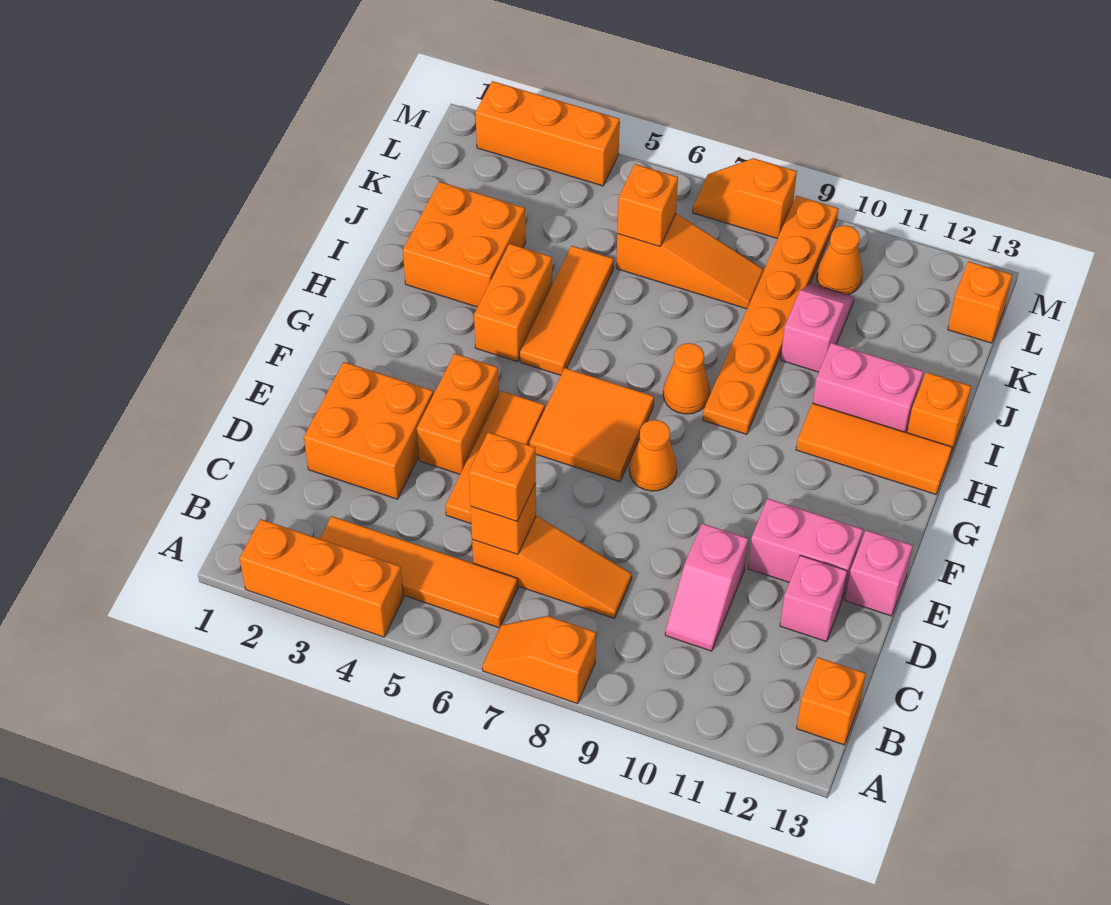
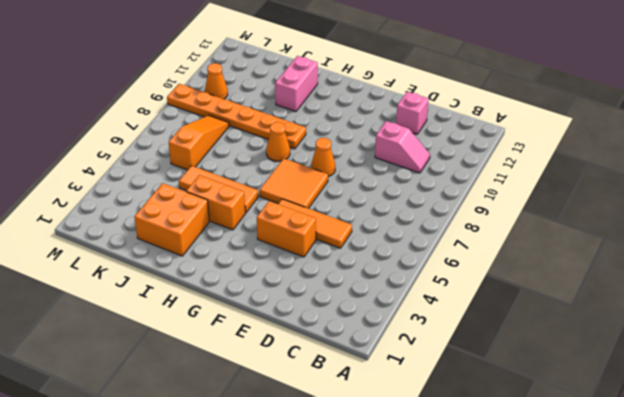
none -> orange 1x3 brick [240,519,404,637]
none -> orange 1x2 slope [482,616,596,704]
none -> orange 1x4 tile [320,516,518,628]
none -> orange 1x1 brick [797,657,866,745]

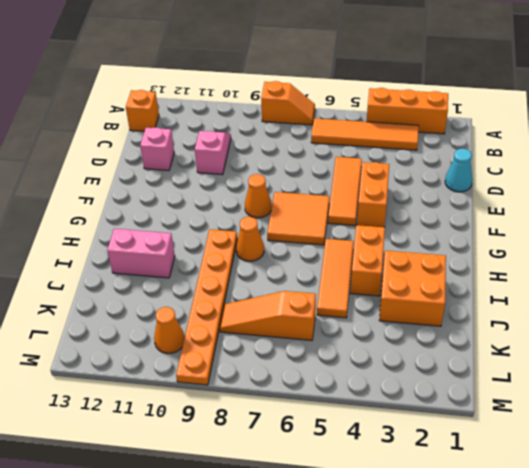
cyan 1x1 cone [445,149,473,192] -> none
none -> orange 1x3 slope [472,516,632,618]
none -> orange 2x2 brick [304,362,433,499]
none -> pink 1x2 brick [748,499,863,600]
none -> pink 1x1 brick [845,530,913,616]

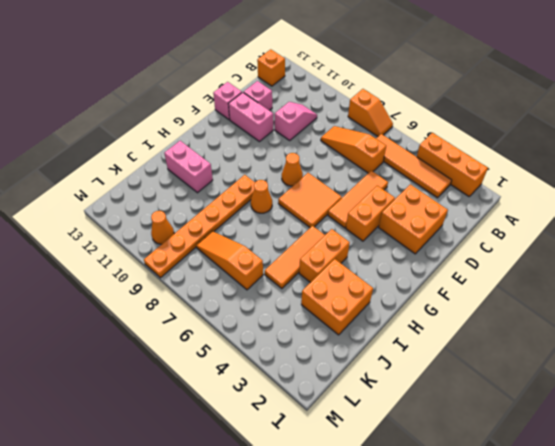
none -> orange 1x3 tile [796,403,952,494]
none -> orange 1x1 brick [907,372,971,453]
none -> pink 1x2 slope [781,284,854,372]
none -> orange 1x1 brick [948,261,1012,343]

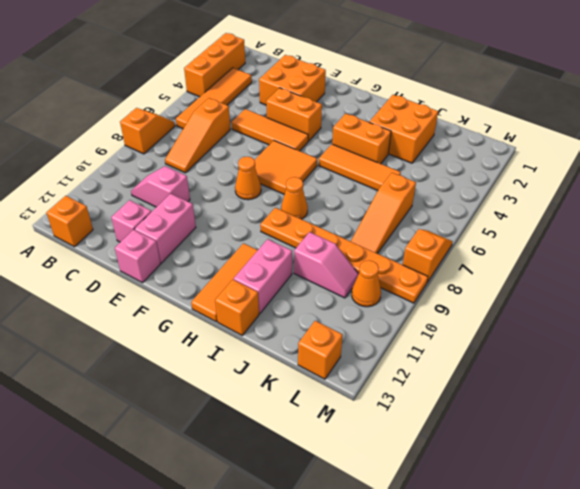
none -> orange 1x3 brick [476,81,620,186]
none -> orange 1x1 brick [471,483,536,555]
none -> orange 1x1 brick [617,164,678,247]
none -> orange 1x1 brick [469,432,536,521]

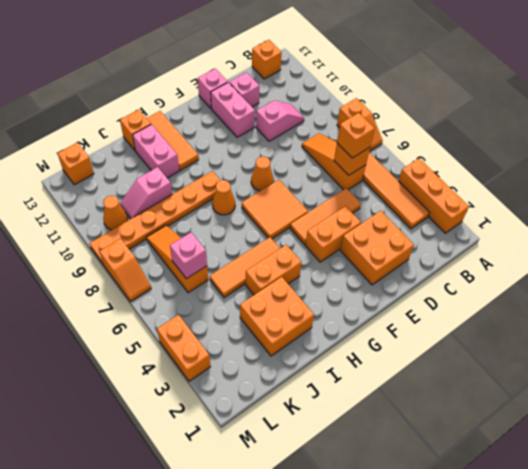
pink 1x1 brick [170,232,207,279] -> orange 1x1 brick [617,164,678,247]
orange 1x2 brick [157,315,210,381] -> orange 1x3 brick [476,81,620,186]

